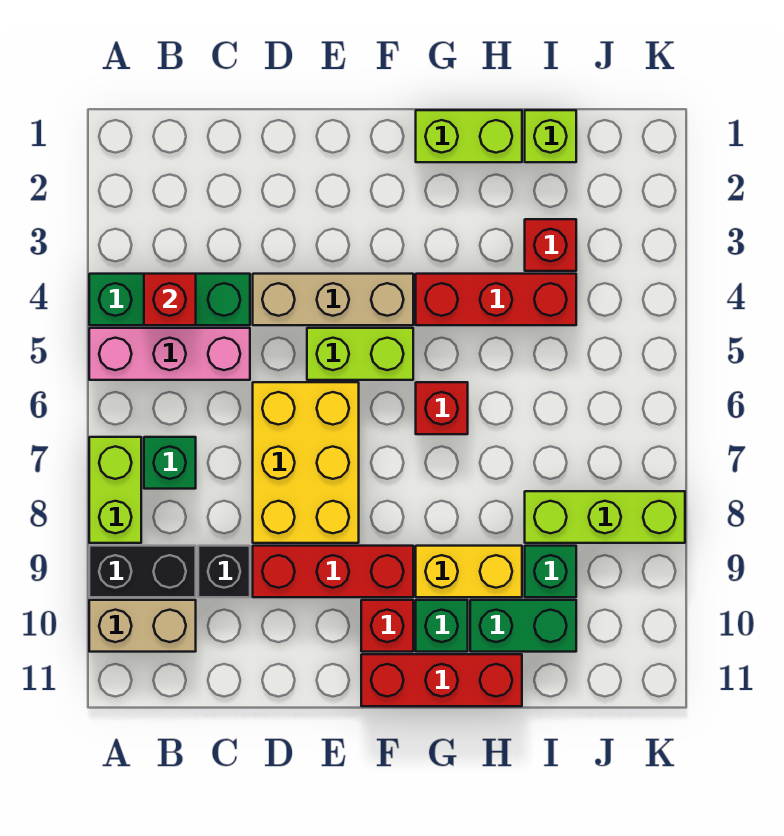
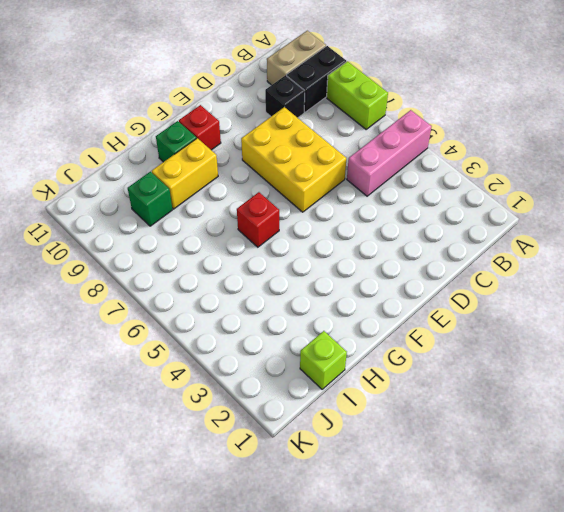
none -> green 1x3 brick [89,274,250,325]
none -> green 1x1 brick [144,437,196,489]
none -> tan 1x3 brick [253,274,413,325]

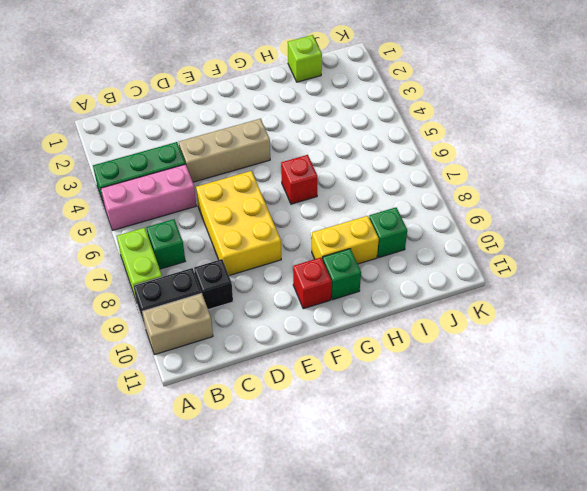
none -> red 1x3 brick [253,546,413,597]
none -> lime 1x2 brick [307,328,413,380]
none -> red 1x3 brick [361,654,522,706]

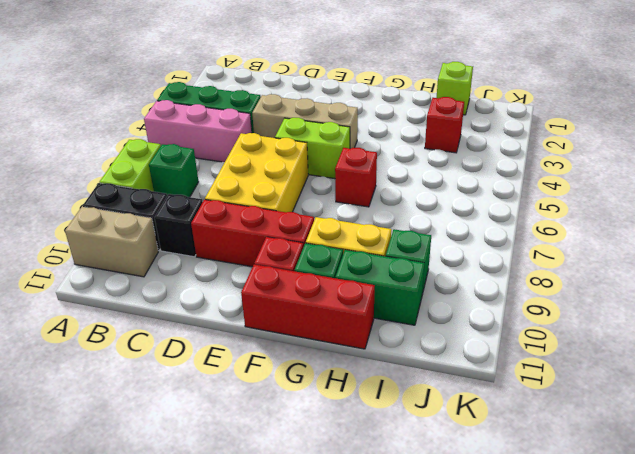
none -> lime 1x2 brick [416,110,522,162]
none -> red 1x3 brick [416,274,576,325]
none -> lime 1x3 brick [525,491,685,543]

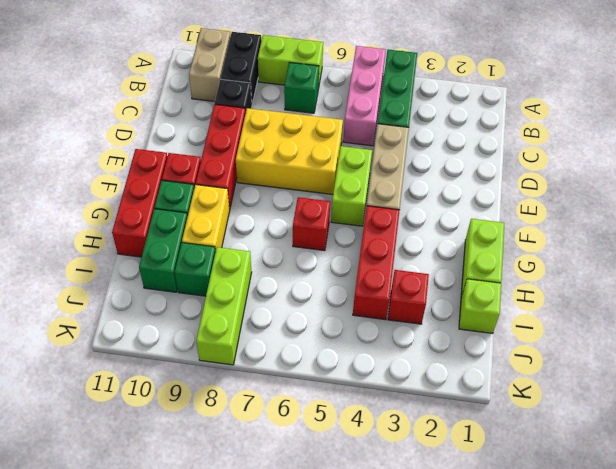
none -> red 1x1 brick [144,274,196,325]

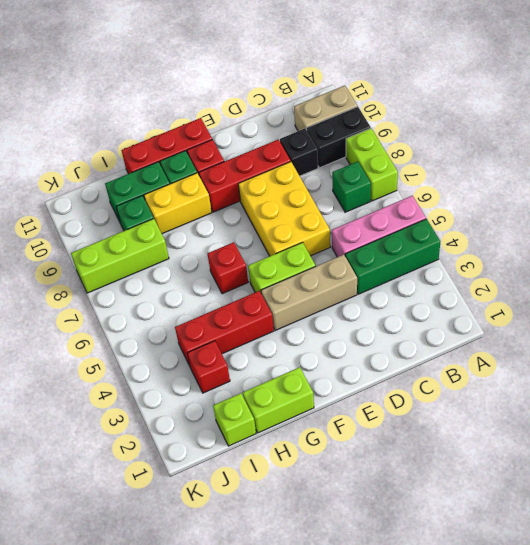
none -> red 1x1 brick [144,274,196,325]

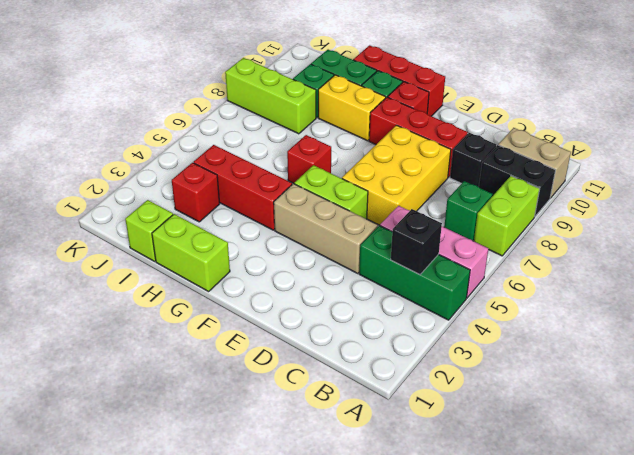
black 1x1 brick [391,209,442,275] -> red 1x1 brick [144,274,196,325]

